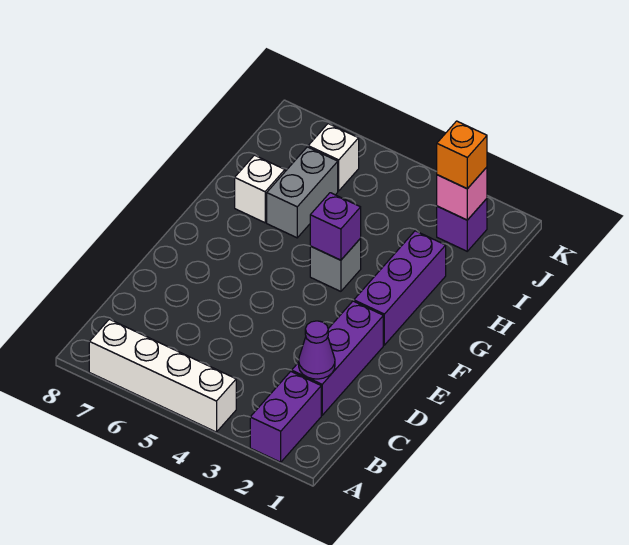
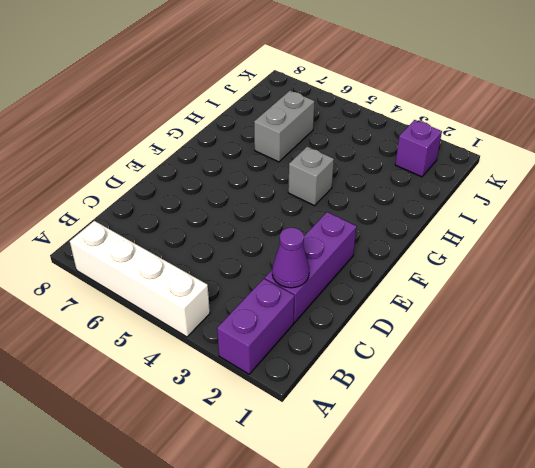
none -> purple 1x3 brick [354,231,446,345]
none -> white 1x1 brick [235,155,285,223]
none -> white 1x1 brick [308,124,359,191]

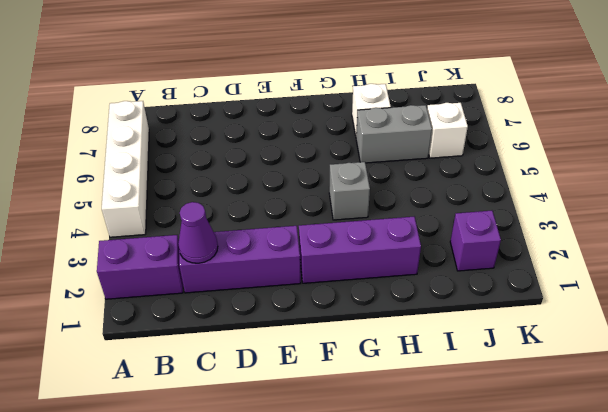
none -> purple 1x1 brick [310,193,361,260]
none -> pink 1x1 brick [437,167,487,220]
none -> orange 1x1 brick [437,121,487,189]

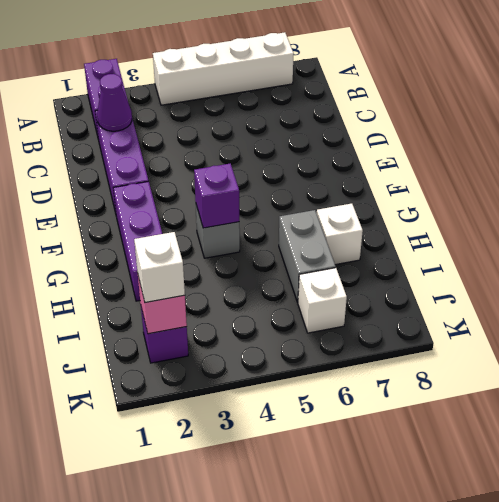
white 1x1 brick [134,232,185,303] -> orange 1x1 brick [437,121,487,189]

